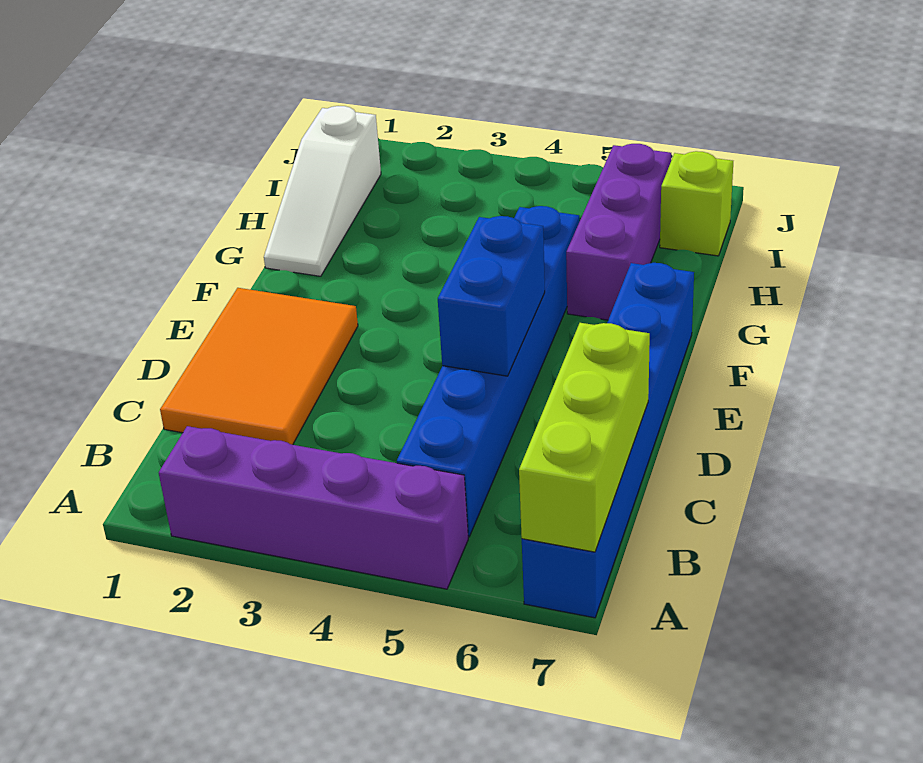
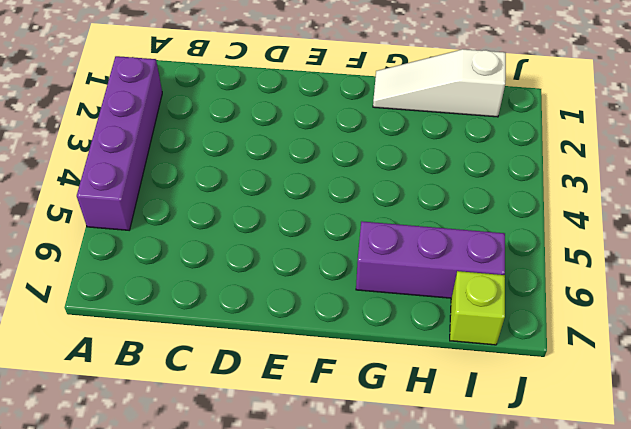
none -> blue 1x6 brick [522,263,694,618]
none -> blue 1x6 brick [397,206,579,537]

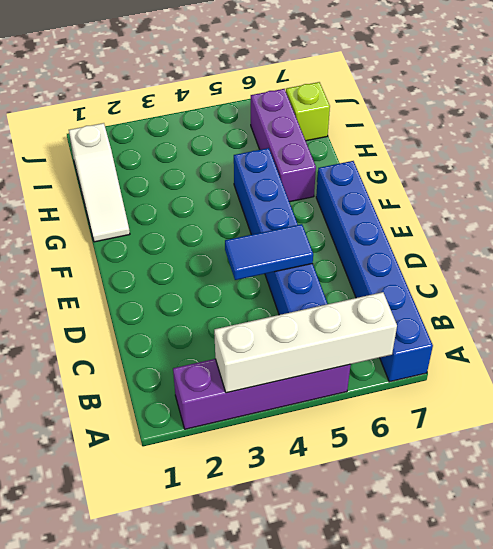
white 1x4 brick [214,292,397,393] -> none
blue 1x2 tile [225,224,313,280] -> blue 1x2 brick [438,216,545,376]
none -> orange 2x3 tile [160,288,358,445]
none -> lime 1x3 brick [519,323,650,552]

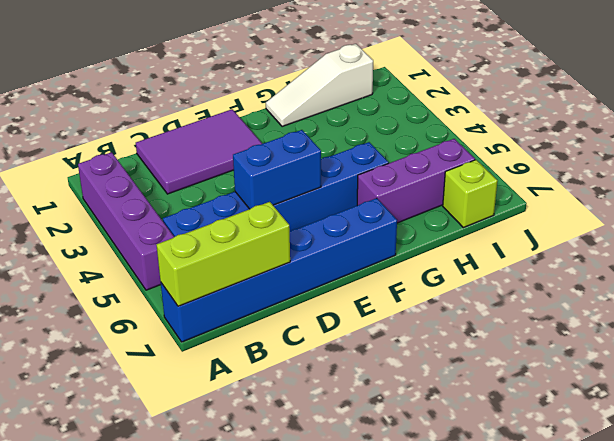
purple 2x3 tile [136,109,262,194] -> orange 2x3 tile [160,288,358,445]

